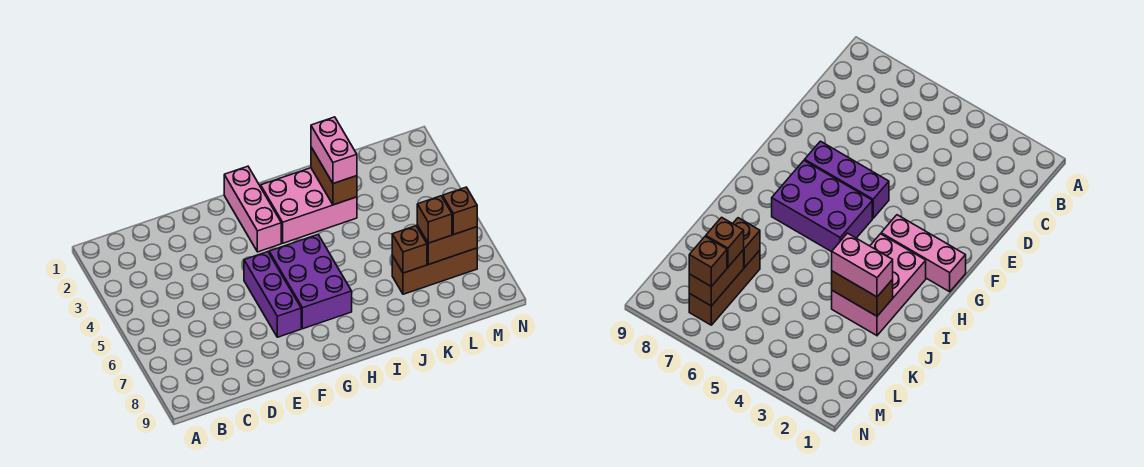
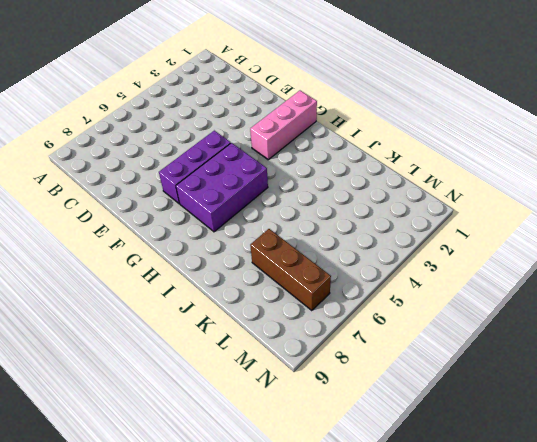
none -> pink 2x3 brick [261,168,357,243]
none -> brown 1x2 brick [311,147,357,205]

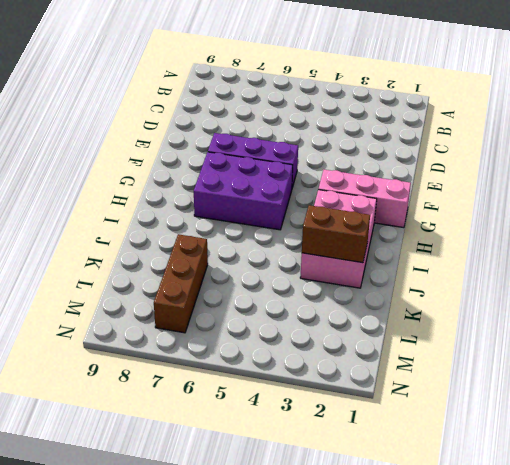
none -> brown 1x1 brick [392,226,427,273]
none -> brown 1x2 brick [417,226,477,264]

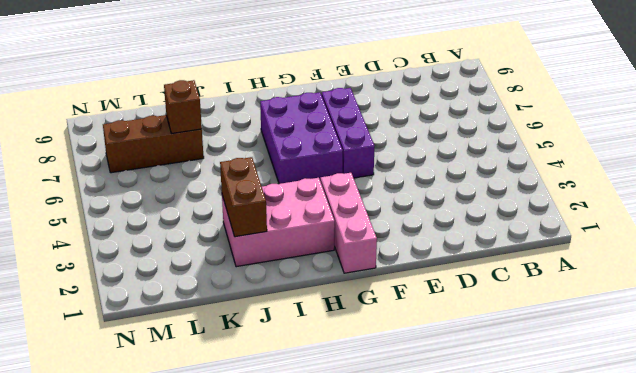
none -> brown 1x2 brick [417,226,477,264]
none -> pink 1x2 brick [311,117,357,184]

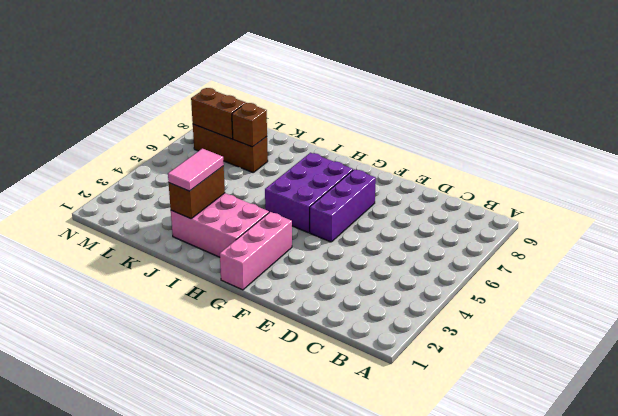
pink 1x2 tile [168,149,224,191] -> pink 1x2 brick [311,117,357,184]
none -> brown 1x1 brick [417,196,452,243]
none -> brown 1x1 brick [443,187,477,235]

